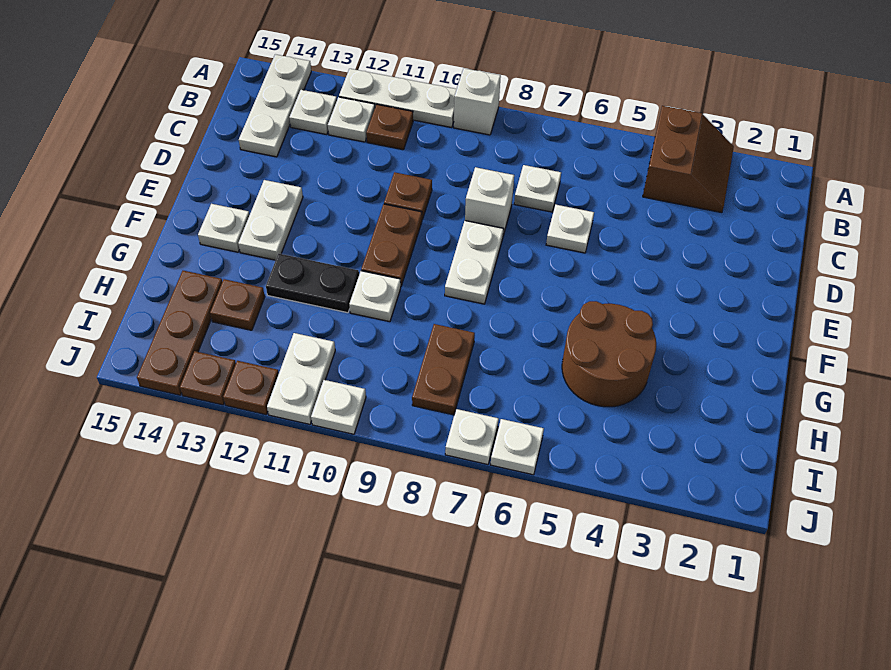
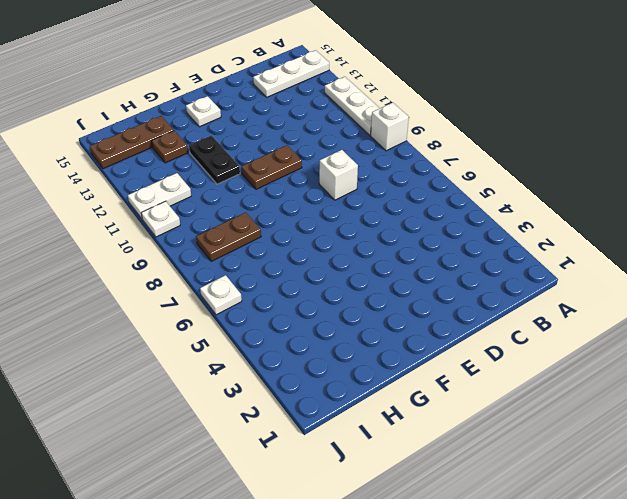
none -> brown 2x2 slope [643,106,734,213]
none -> brown 1x1 plate [366,104,413,150]
none -> white 1x1 plate [328,97,375,142]

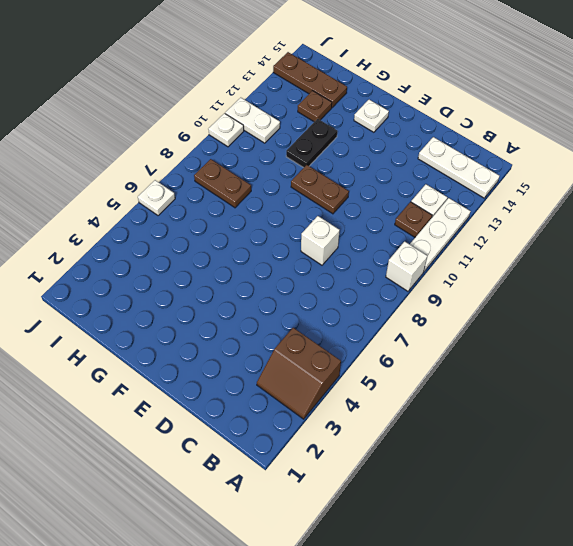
none -> white 1x1 plate [289,90,337,135]
none -> white 1x1 plate [514,165,561,212]
none -> white 1x1 plate [546,205,594,253]

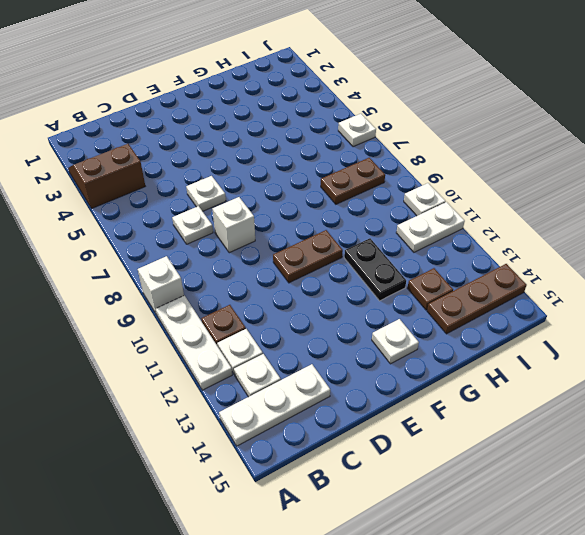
none -> brown 1x1 plate [384,172,432,220]
none -> white 1x2 plate [445,221,504,304]
none -> white 1x2 plate [238,180,303,260]

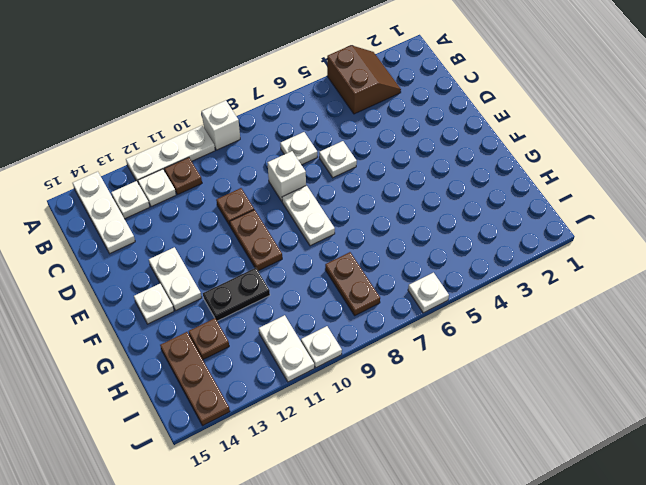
none -> brown 2x2 round brick [562,301,656,407]
none -> white 1x1 plate [349,271,401,322]
none -> white 1x1 plate [445,409,499,465]

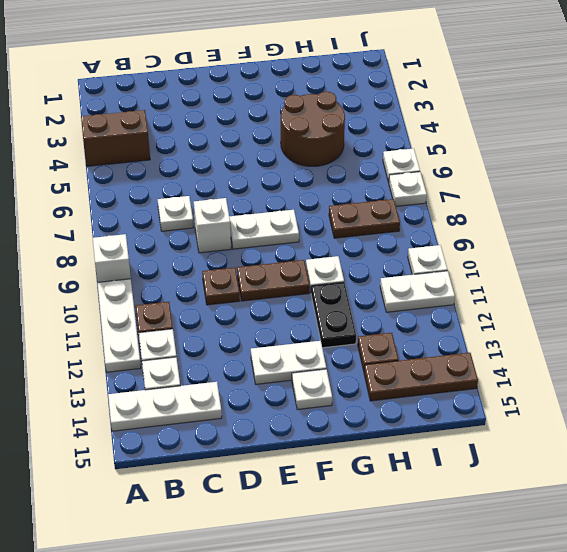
none -> white 1x1 plate [546,205,594,253]
none -> brown 1x1 plate [223,361,279,415]
none -> brown 1x1 plate [180,351,236,405]

